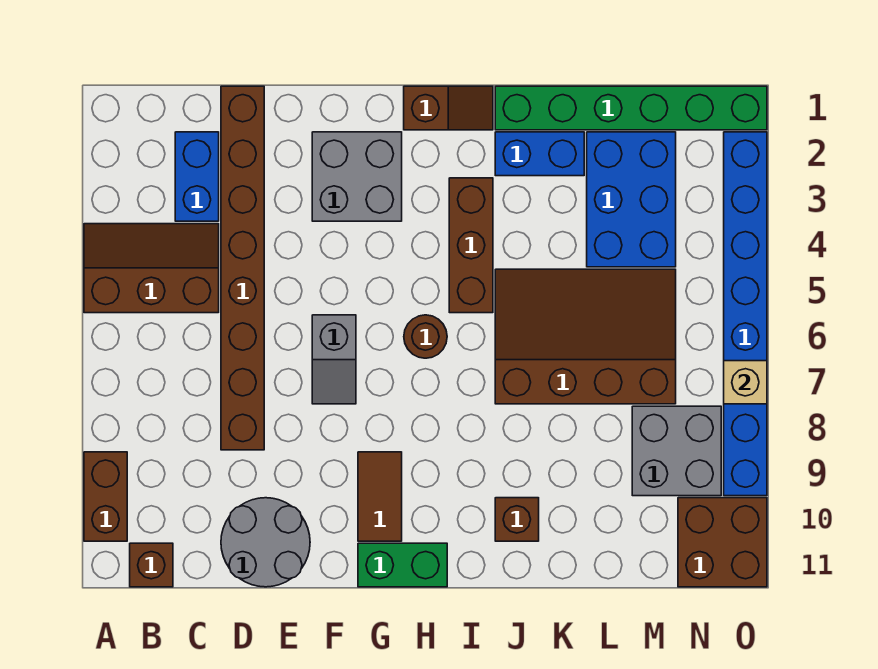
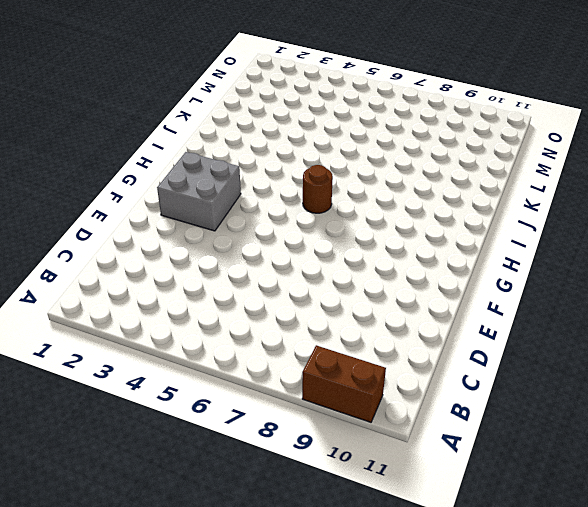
none -> brown 2x3 slope [84,224,219,313]
none -> brown 1x1 brick [130,543,173,587]
none -> blue 1x2 brick [175,132,219,221]

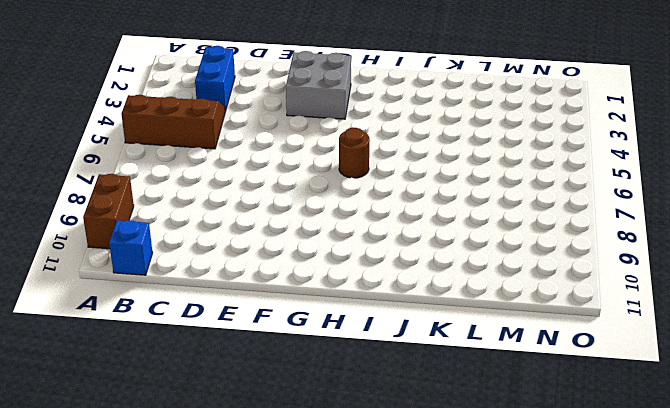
blue 1x1 brick [109,220,153,275] -> brown 1x1 brick [130,543,173,587]
none -> brown 1x8 brick [221,86,264,450]
none -> grey 2x2 round brick [221,498,310,587]
none -> grey 1x2 slope [312,315,356,404]

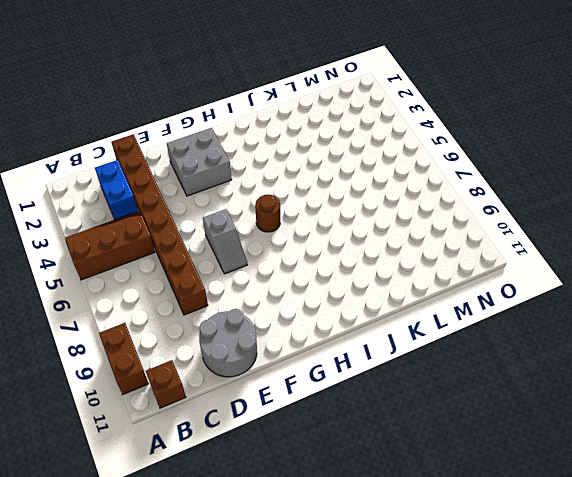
none -> brown 1x2 tile [358,452,402,541]
none -> green 1x2 brick [358,543,447,587]
none -> brown 1x2 slope [404,86,493,130]

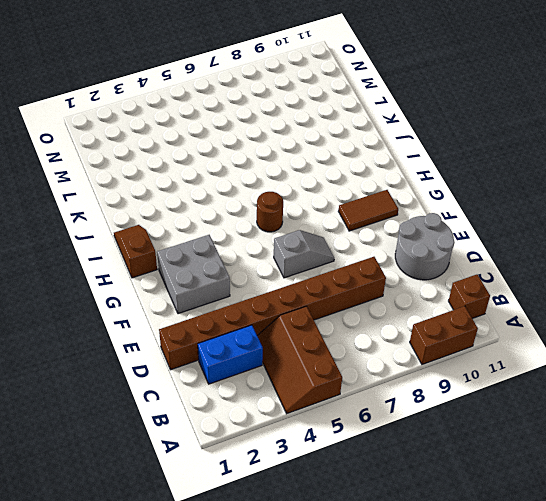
none -> green 1x2 brick [358,543,447,587]
none -> brown 1x3 brick [449,178,493,313]
none -> green 1x6 brick [495,86,767,130]

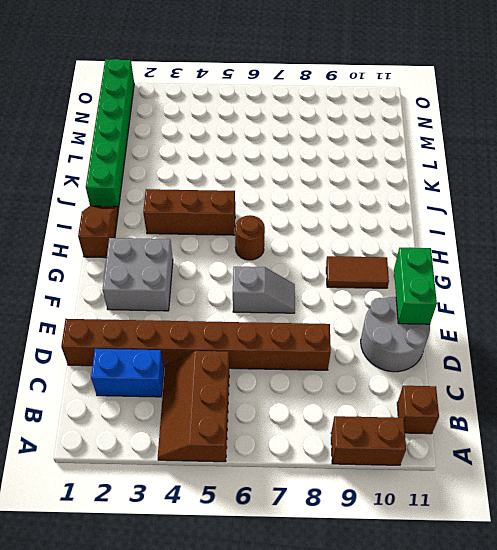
green 1x2 brick [394,248,437,324] -> green 1x2 brick moved to [358,543,447,587]
none -> blue 1x2 brick [495,132,584,176]
none -> brown 3x4 slope [495,269,676,404]
none -> brown 1x1 brick [495,498,539,541]

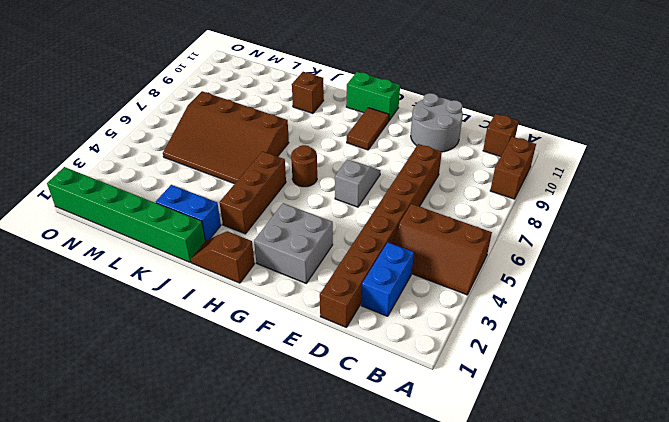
none -> blue 2x3 brick [587,132,676,267]
none -> grey 2x2 brick [632,406,721,496]
none -> brown 2x2 brick [678,498,767,587]

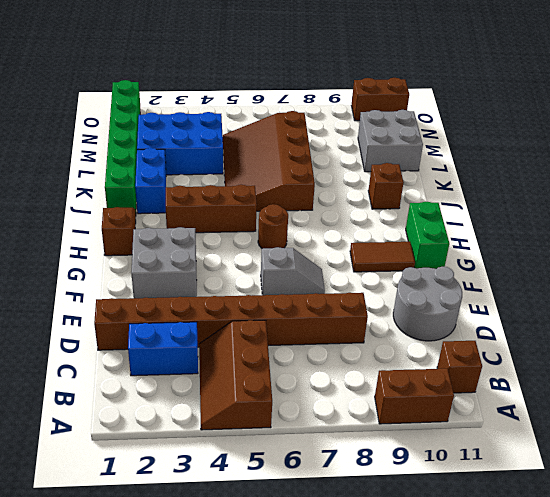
grey 2x2 brick [358,110,423,172] -> grey 2x2 brick moved to [632,406,721,496]
brown 1x2 brick [351,78,409,121] -> brown 2x2 brick [678,498,767,587]
none -> blue 1x8 brick [724,132,767,496]
none -> tan 1x1 brick [724,361,767,404]

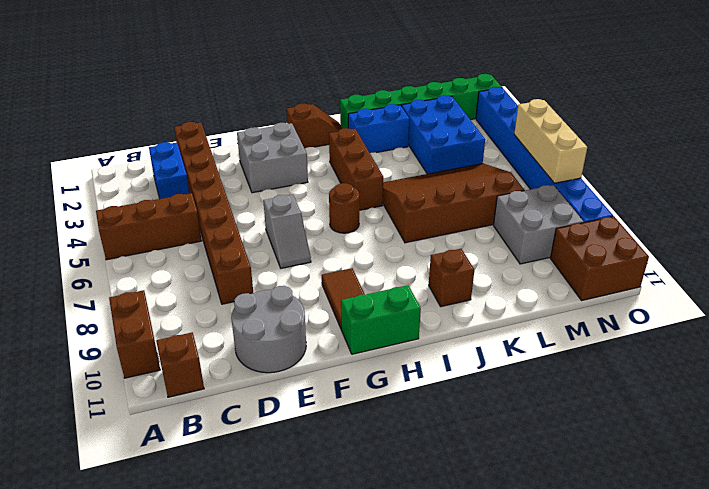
tan 1x3 brick [514,99,587,183] -> tan 1x1 brick [724,361,767,404]

